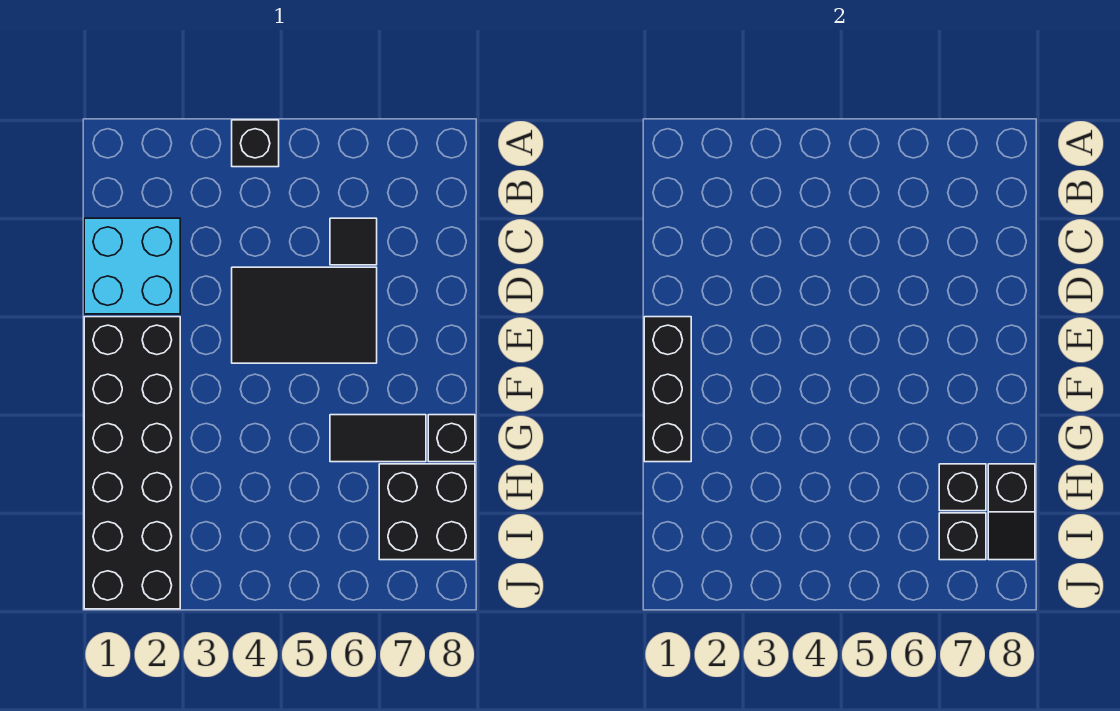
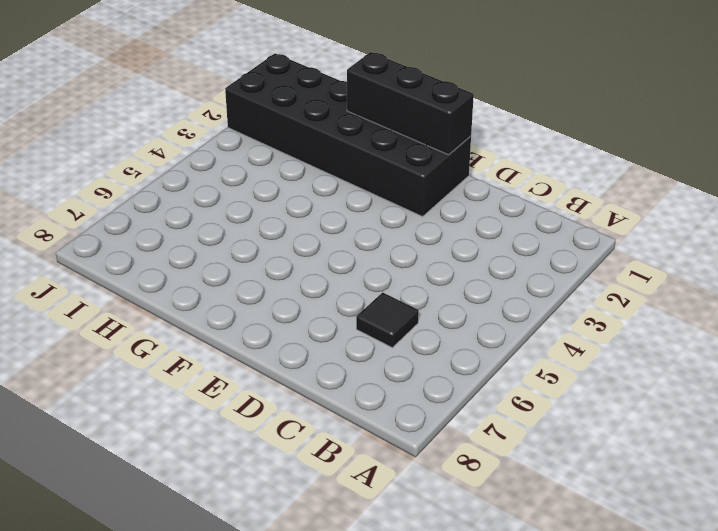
none -> black 1x1 brick [232,120,279,167]
none -> cyan 2x2 brick [84,218,180,314]
none -> black 2x3 tile [232,267,377,363]

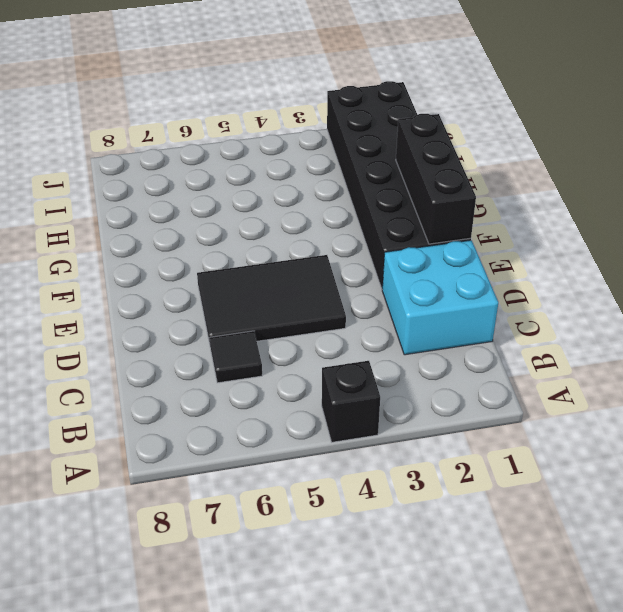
none -> black 1x2 tile [330,415,426,462]
none -> black 1x1 brick [428,415,475,462]
none -> black 2x2 brick [379,464,475,560]

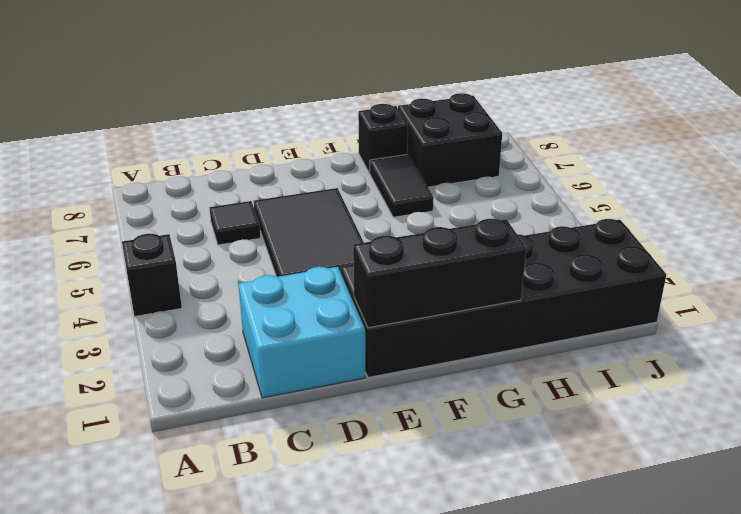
none -> black 1x1 brick [939,464,986,511]
none -> black 1x2 slope [988,464,1035,560]
none -> black 1x1 brick [939,513,986,560]

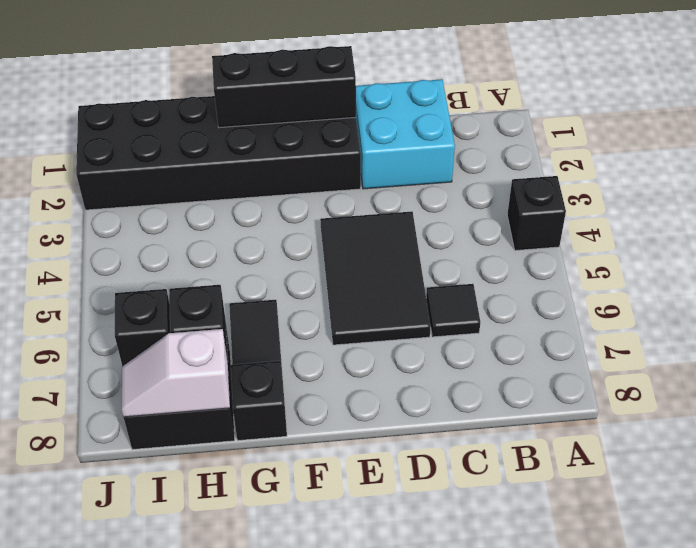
white 1x2 slope [122,329,230,417] -> black 1x2 slope [988,464,1035,560]

